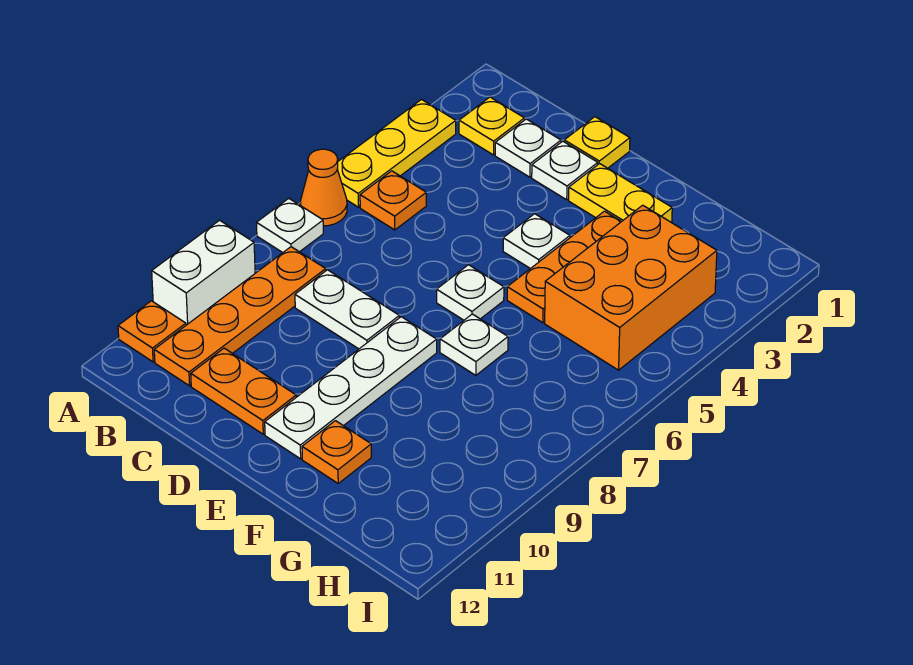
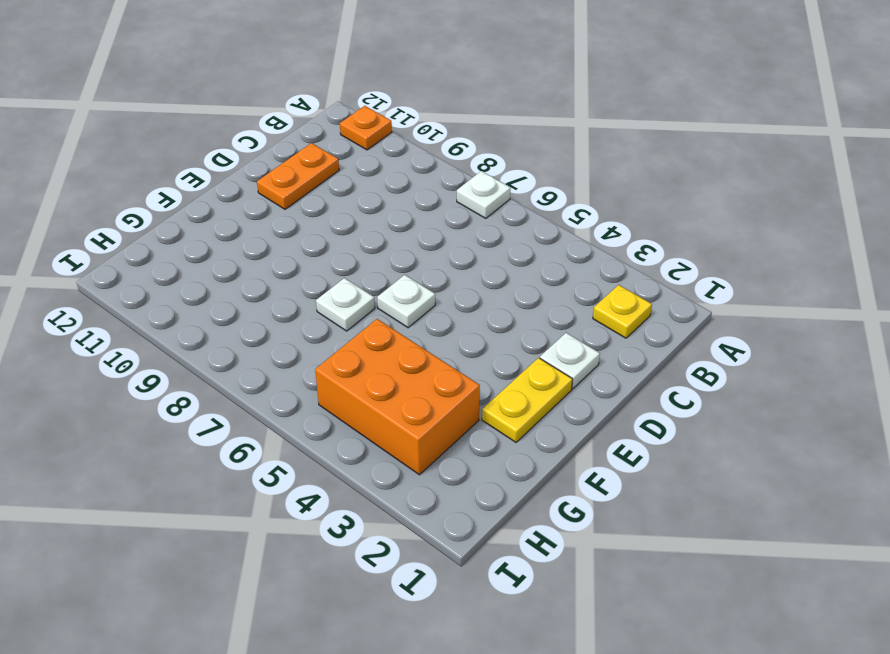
none -> yellow 1x3 plate [337,100,456,207]
none -> orange 1x1 cone [300,149,347,226]
none -> white 1x2 brick [152,220,255,325]

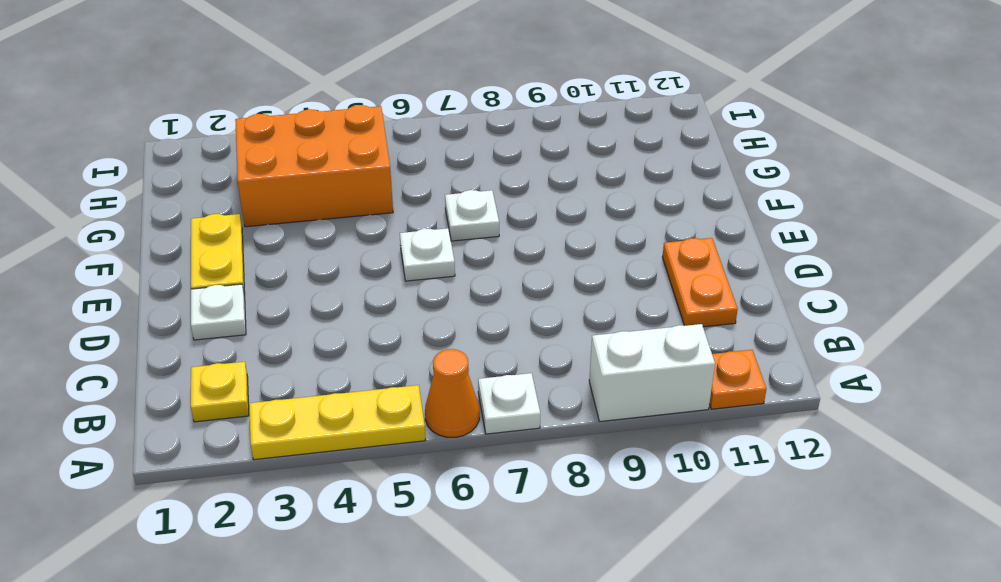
none -> orange 1x1 plate [360,171,426,230]
none -> orange 1x4 plate [154,247,326,386]
none -> white 1x1 plate [495,119,561,177]

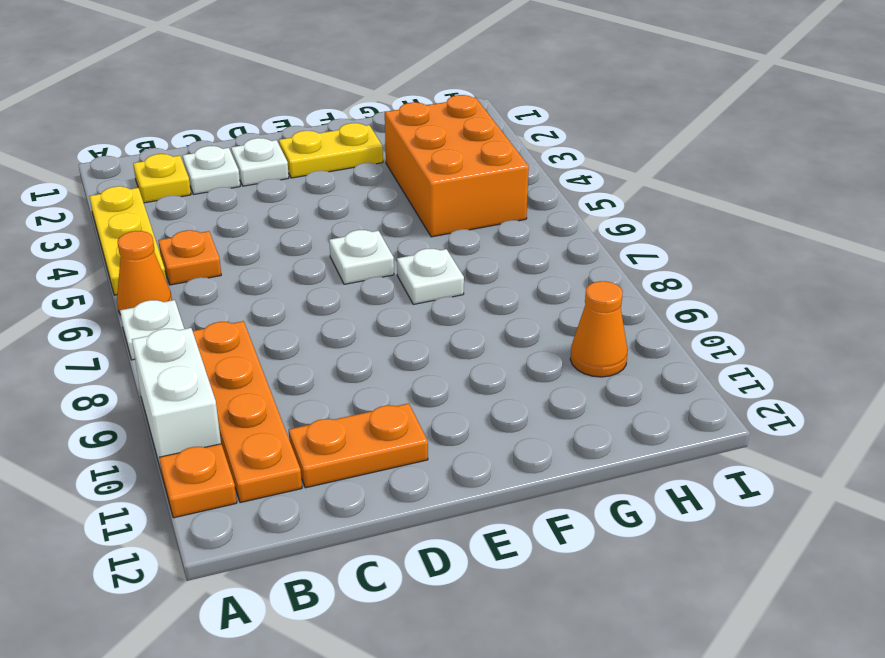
orange 1x1 cone [570,281,628,377] -> none
none -> white 1x2 plate [295,270,399,349]
none -> yellow 1x1 plate [564,117,630,168]
none -> white 1x1 plate [503,214,570,269]

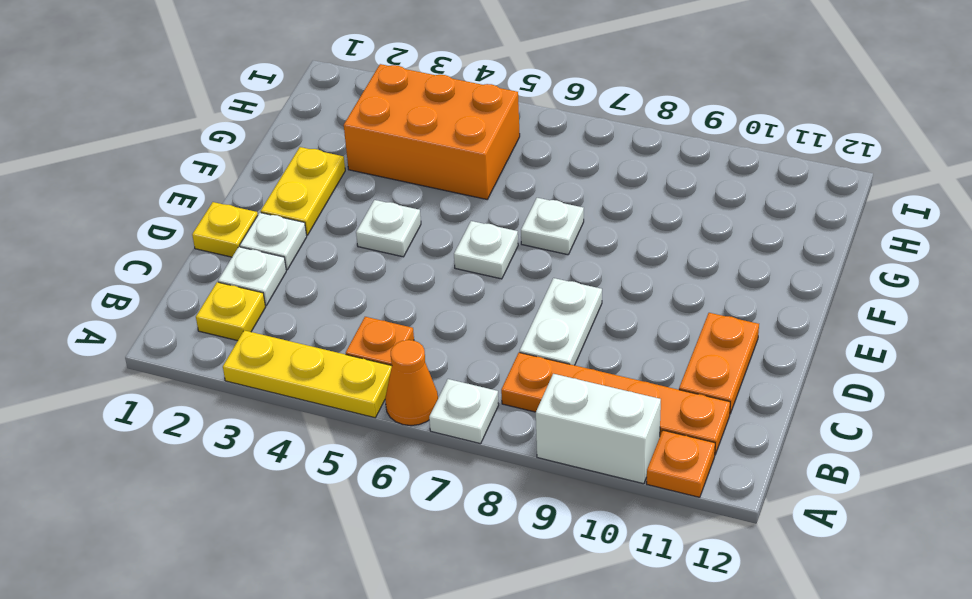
none -> white 1x4 plate [265,317,437,459]
none -> orange 1x3 plate [507,211,621,323]
none -> orange 1x1 plate [302,421,371,483]

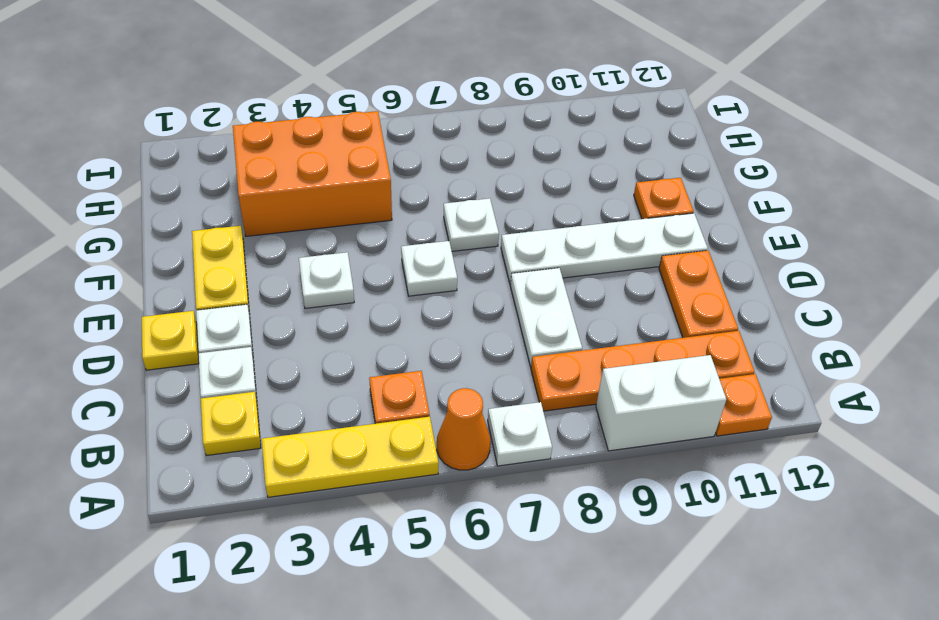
none -> orange 1x3 plate [507,211,621,323]

